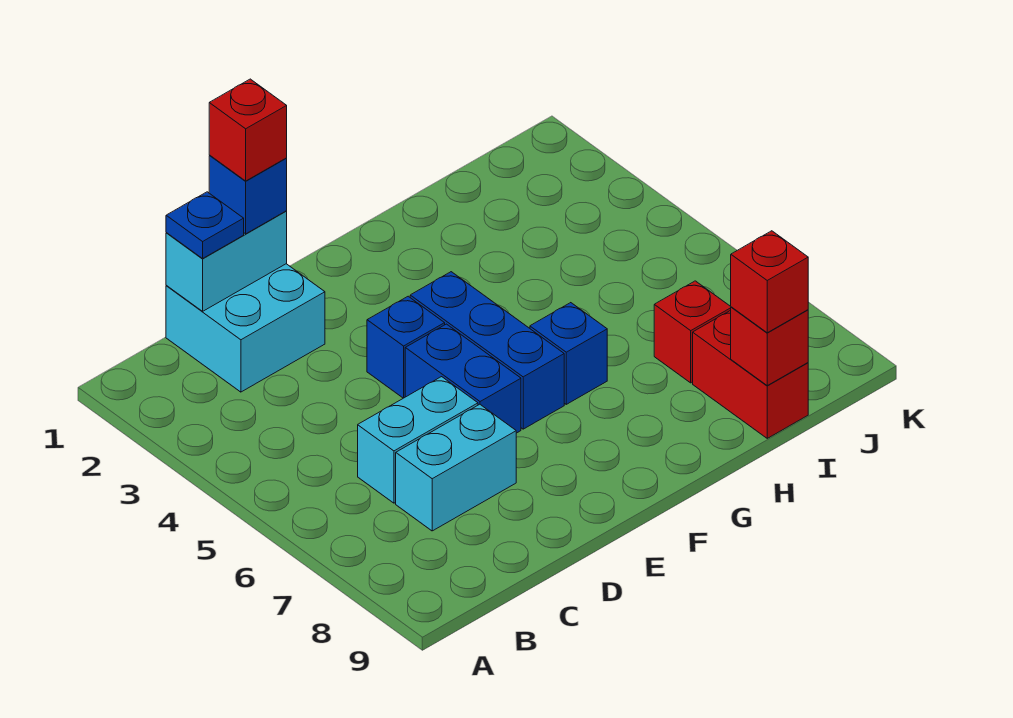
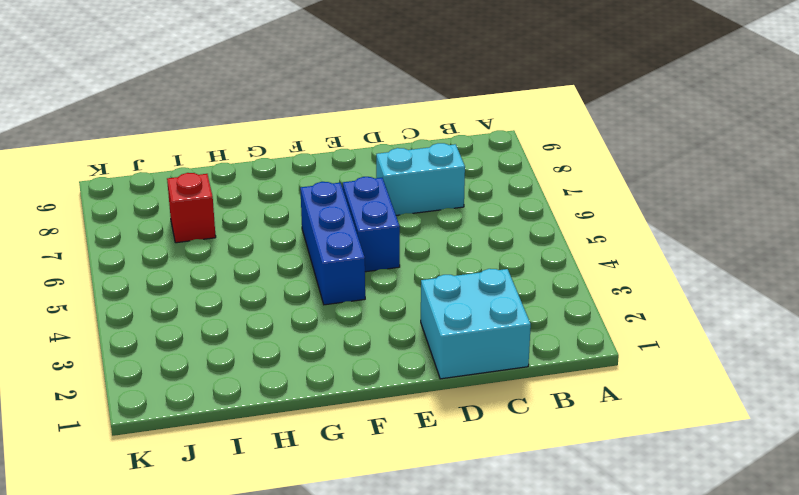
none -> cyan 1x2 brick [358,377,478,503]
none -> blue 1x1 brick [367,296,445,398]
none -> blue 1x1 brick [530,303,607,404]

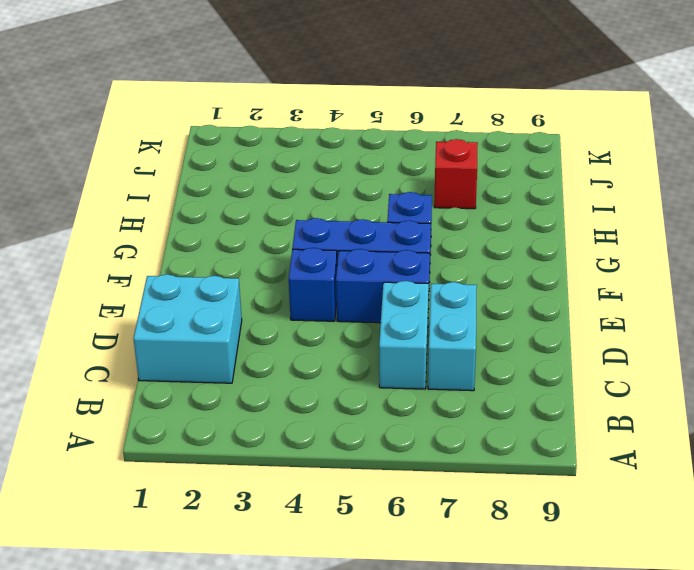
none -> red 1x2 brick [693,310,808,438]
none -> cyan 1x2 brick [166,211,287,311]
none -> red 1x1 brick [731,307,808,385]

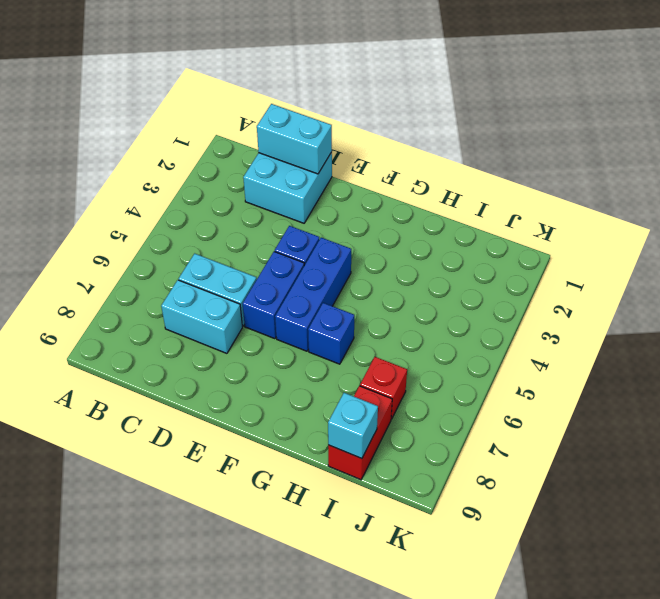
cyan 1x1 brick [328,393,378,459] -> red 1x1 brick [731,307,808,385]
none -> blue 1x1 plate [166,192,244,258]
none -> blue 1x1 brick [209,156,287,234]
none -> red 1x1 brick [731,231,808,333]

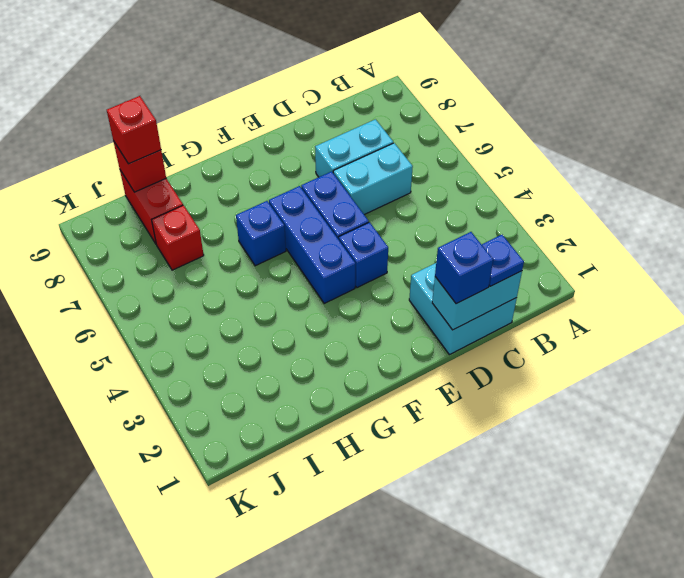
none -> red 1x1 brick [209,79,287,181]

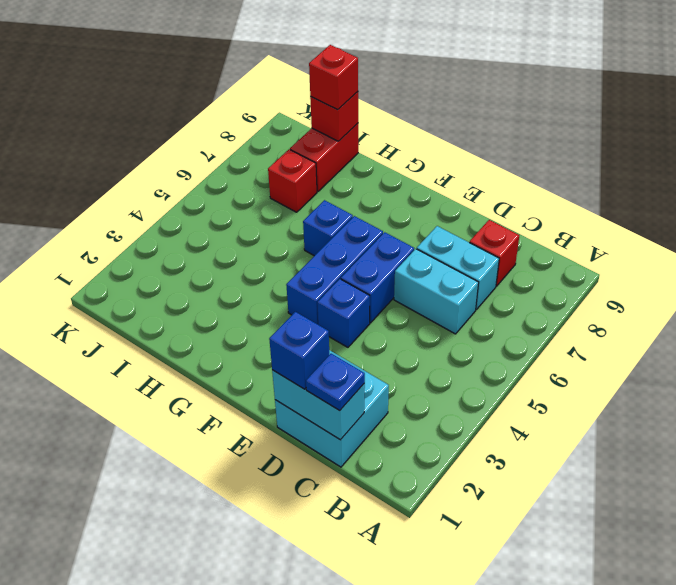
red 1x1 brick [469,220,519,286] -> red 1x1 brick moved to [209,79,287,181]

